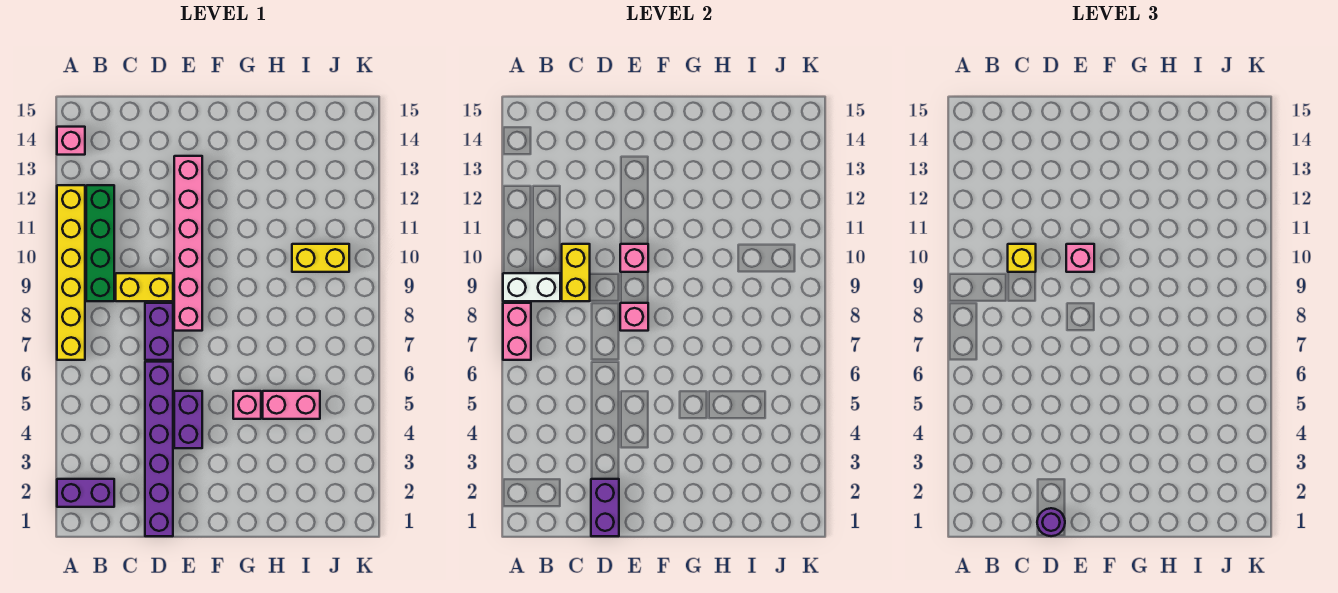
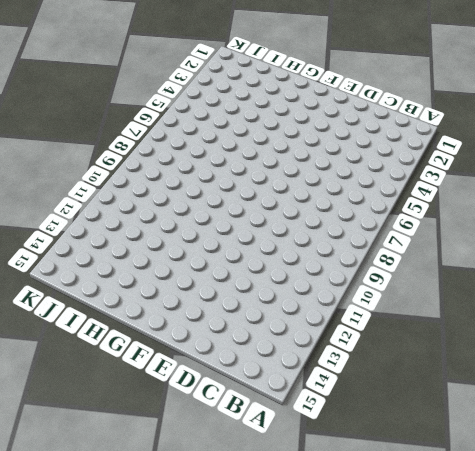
none -> purple 1x2 brick [57,479,114,507]
none -> yellow 1x6 brick [57,185,85,360]
none -> pink 1x1 brick [57,127,85,155]

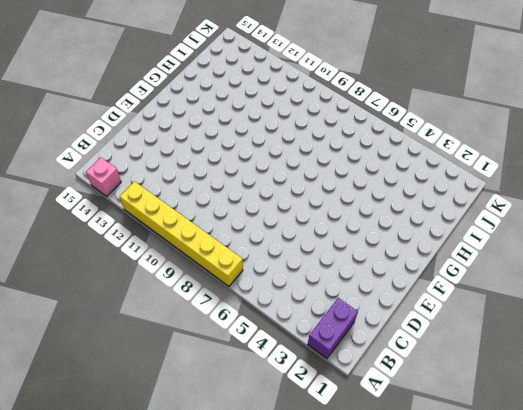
none -> green 1x4 brick [86,185,114,301]
none -> yellow 1x2 brick [116,273,173,301]
none -> purple 1x6 brick [145,362,173,536]

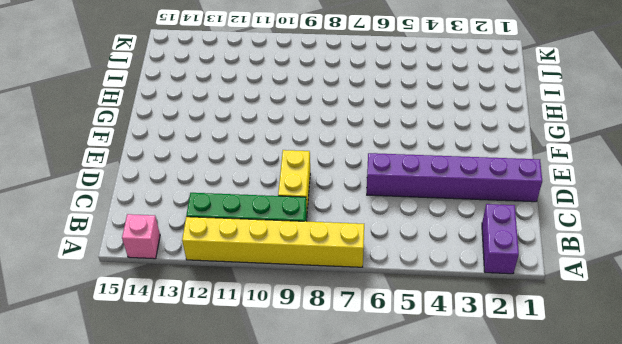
none -> purple 1x2 brick [145,303,173,360]
none -> purple 1x2 brick [174,391,202,448]
none -> pink 1x6 brick [174,156,202,331]

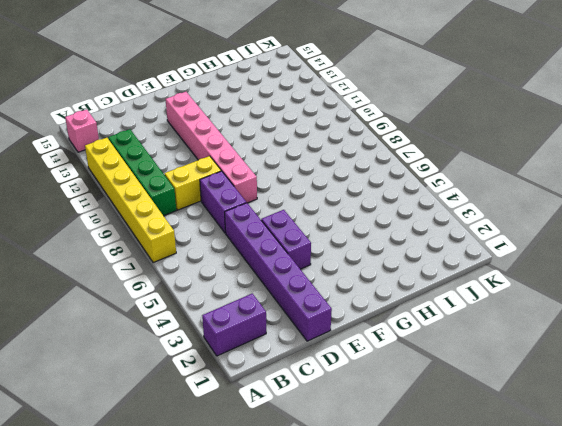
none -> pink 1x1 brick [233,391,261,419]
none -> pink 1x2 brick [263,391,320,419]
none -> yellow 1x2 brick [292,244,349,272]

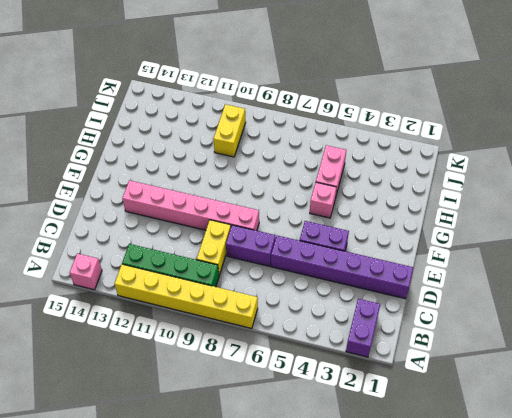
none -> pink 1x2 brick [503,303,531,360]
none -> white 1x2 brick [503,273,560,301]
none -> yellow 1x2 brick [562,244,590,301]

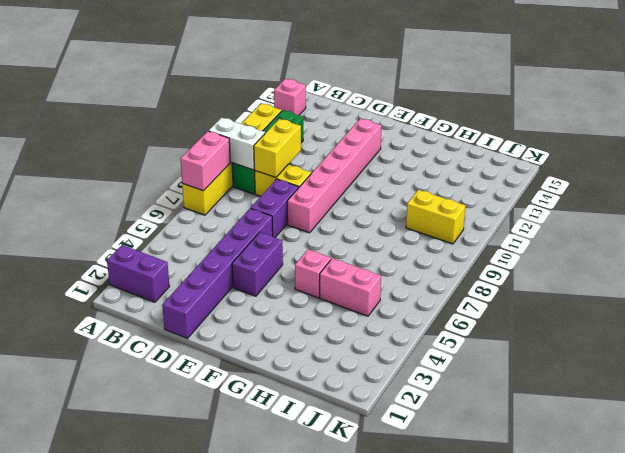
none -> purple 1x2 brick [591,479,619,536]
none -> pink 1x1 brick [620,303,648,331]
none -> pink 1x1 brick [620,244,648,272]

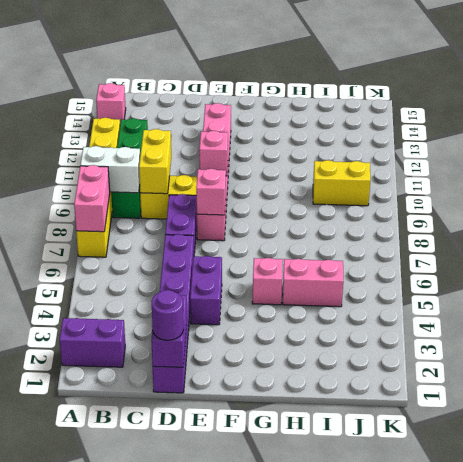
none -> yellow 1x1 brick [1008,244,1036,272]
none -> pink 1x1 brick [1066,244,1094,272]

